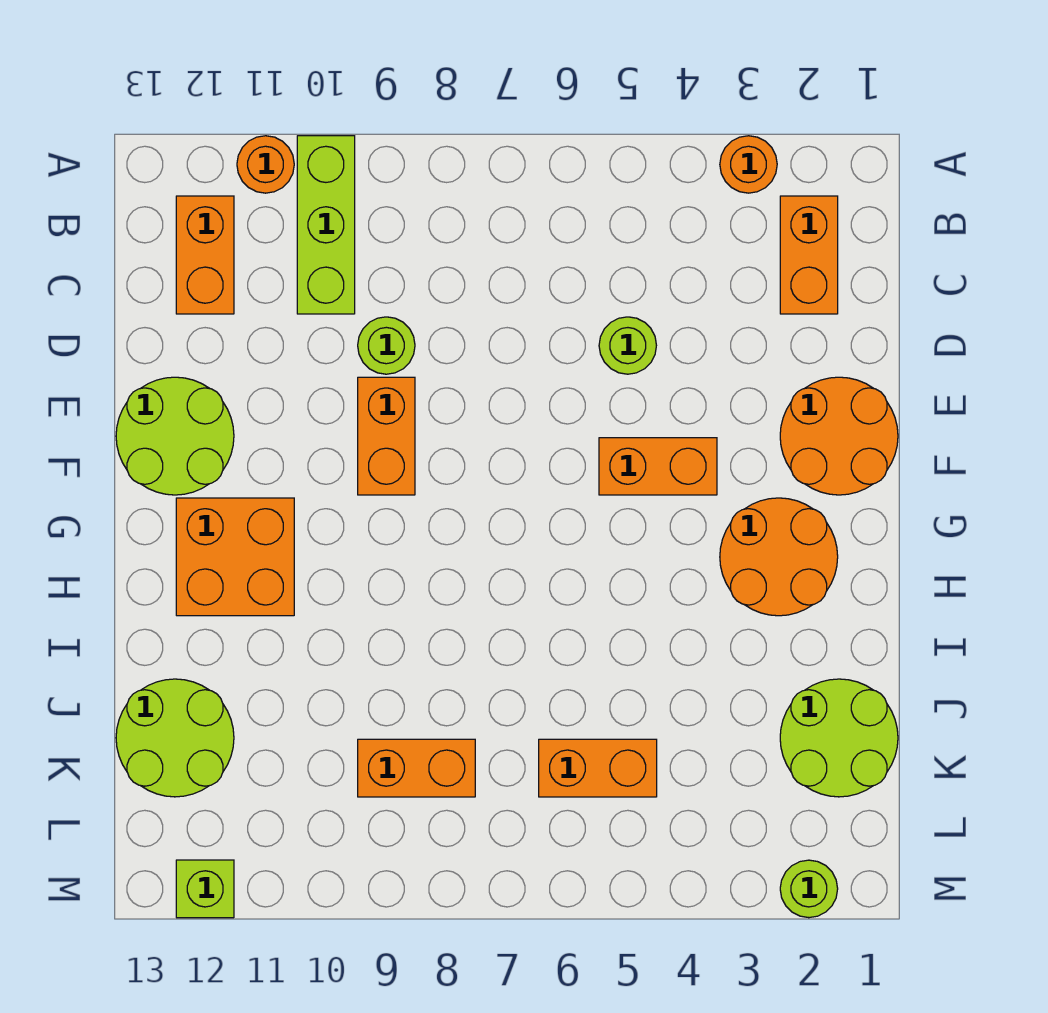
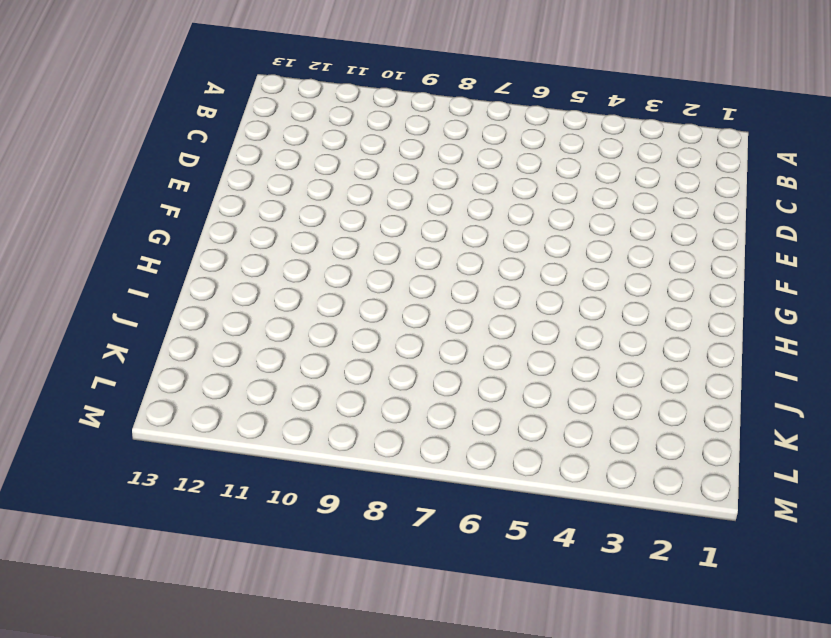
none -> orange 1x1 round brick [720,136,777,193]
none -> lime 1x3 brick [297,136,355,314]
none -> orange 1x1 round brick [237,136,294,193]

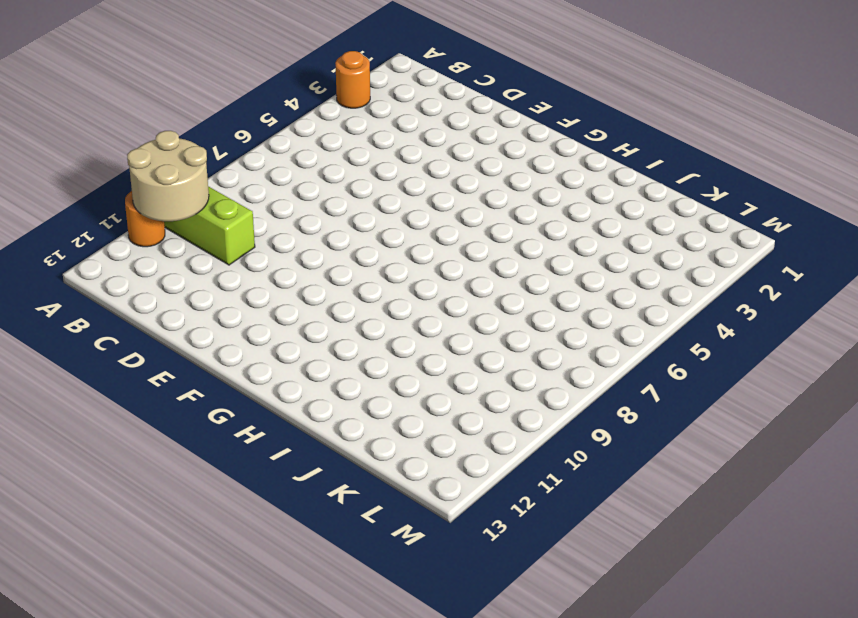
tan 2x2 round brick [127,131,209,221] -> none
none -> orange 1x2 brick [780,196,838,314]
none -> orange 1x2 brick [176,196,234,314]
none -> lime 1x1 round brick [599,317,656,374]

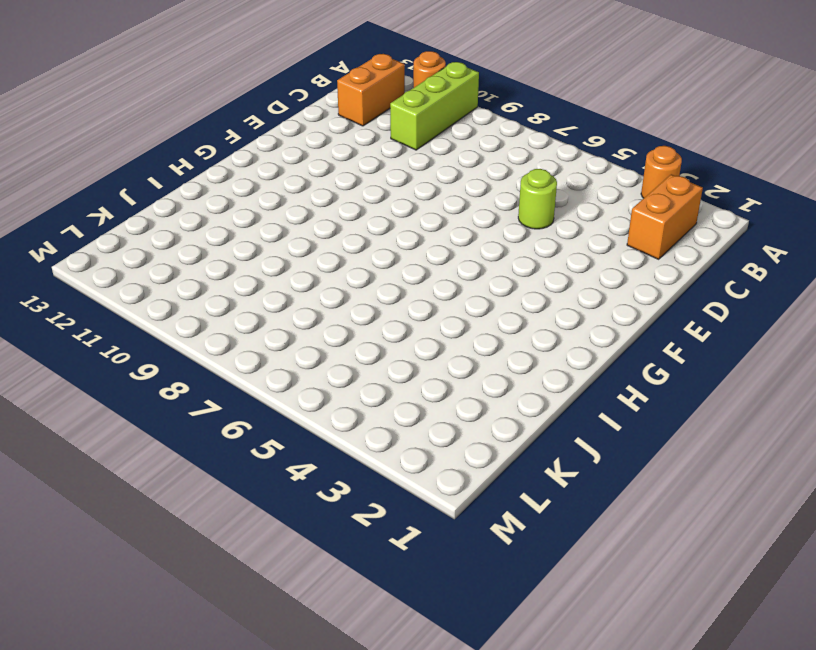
none -> lime 1x1 round brick [358,317,415,374]
none -> orange 2x2 round brick [780,377,898,495]
none -> orange 1x2 brick [358,377,415,495]

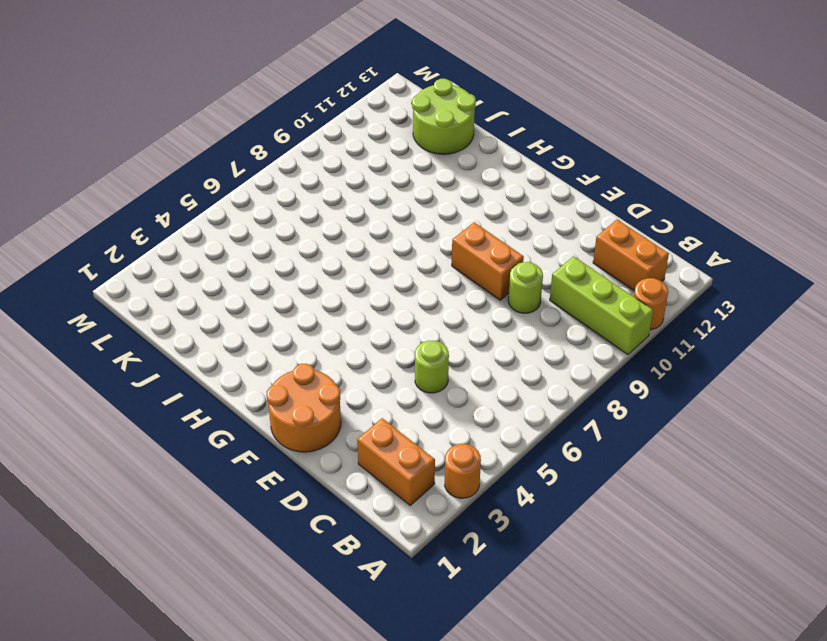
none -> lime 2x2 round brick [116,377,234,495]
none -> orange 1x2 brick [599,438,717,495]
none -> orange 2x2 round brick [720,498,838,616]

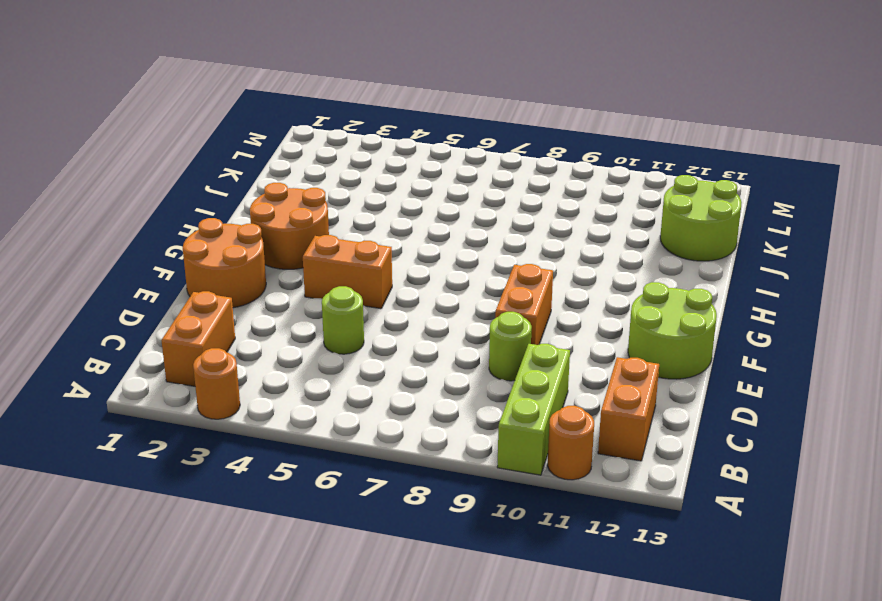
none -> orange 2x2 brick [176,498,294,616]
none -> lime 2x2 round brick [780,679,898,797]
none -> orange 1x2 brick [539,739,657,797]

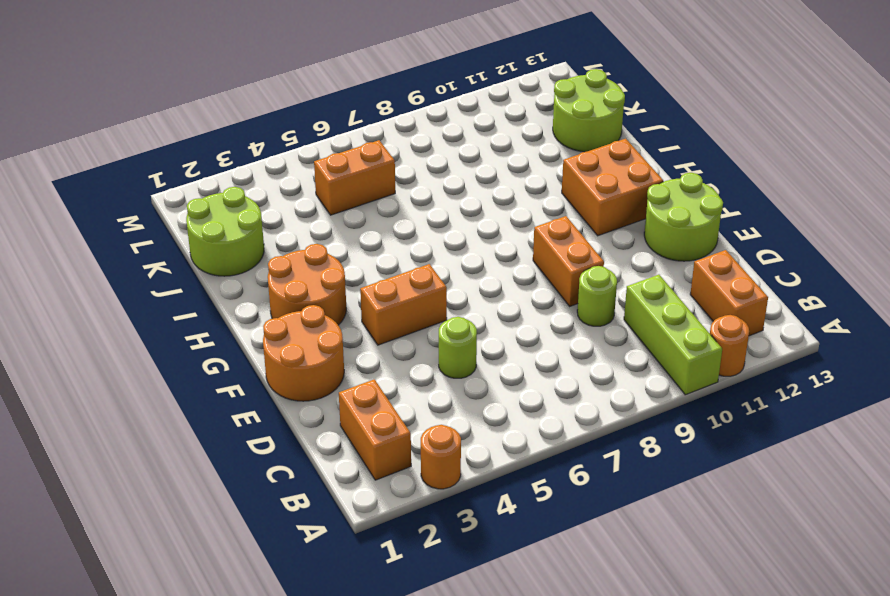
none -> orange 1x2 brick [358,739,475,797]
none -> lime 1x1 round brick [780,860,838,918]
none -> lime 1x1 brick [176,860,234,918]

